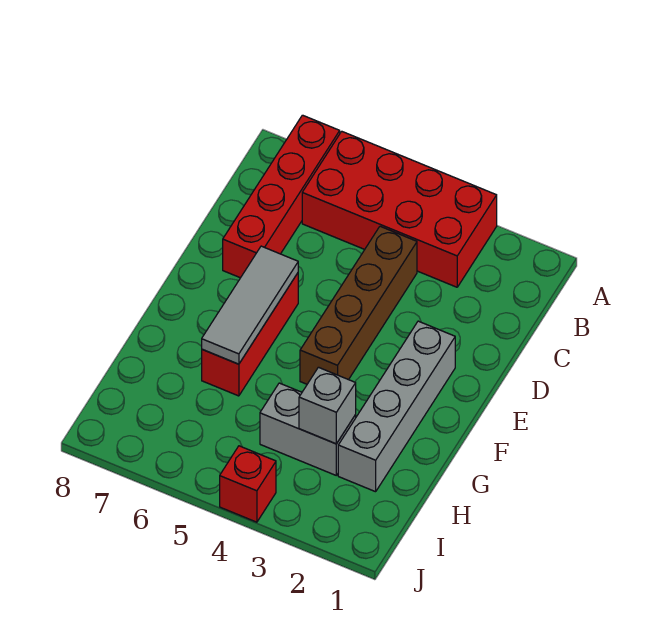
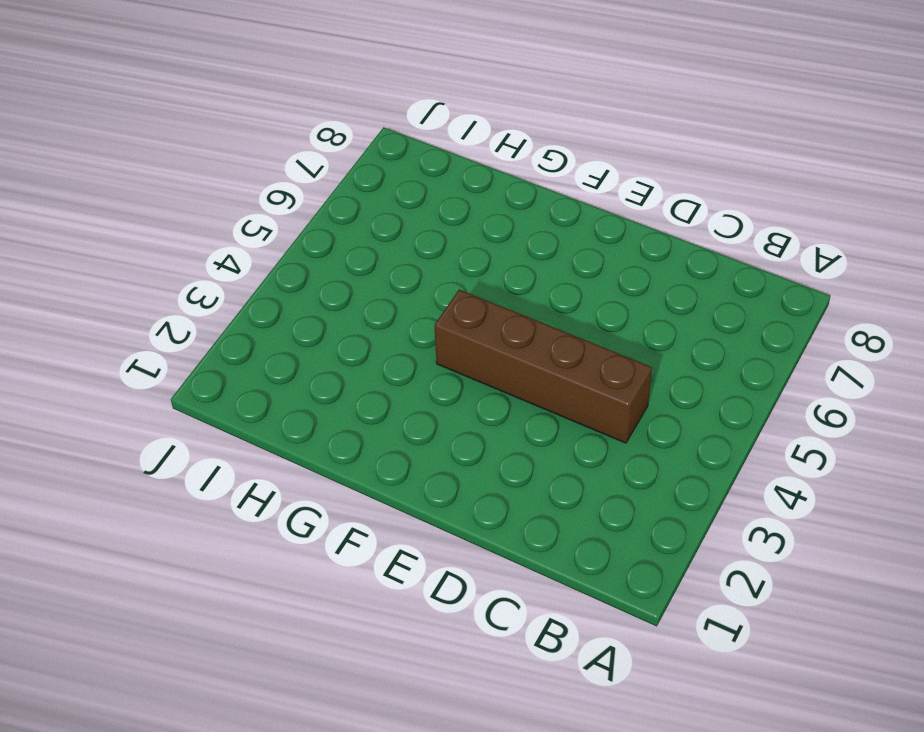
none -> red 2x4 brick [302,131,497,287]
none -> red 1x4 brick [223,115,340,278]

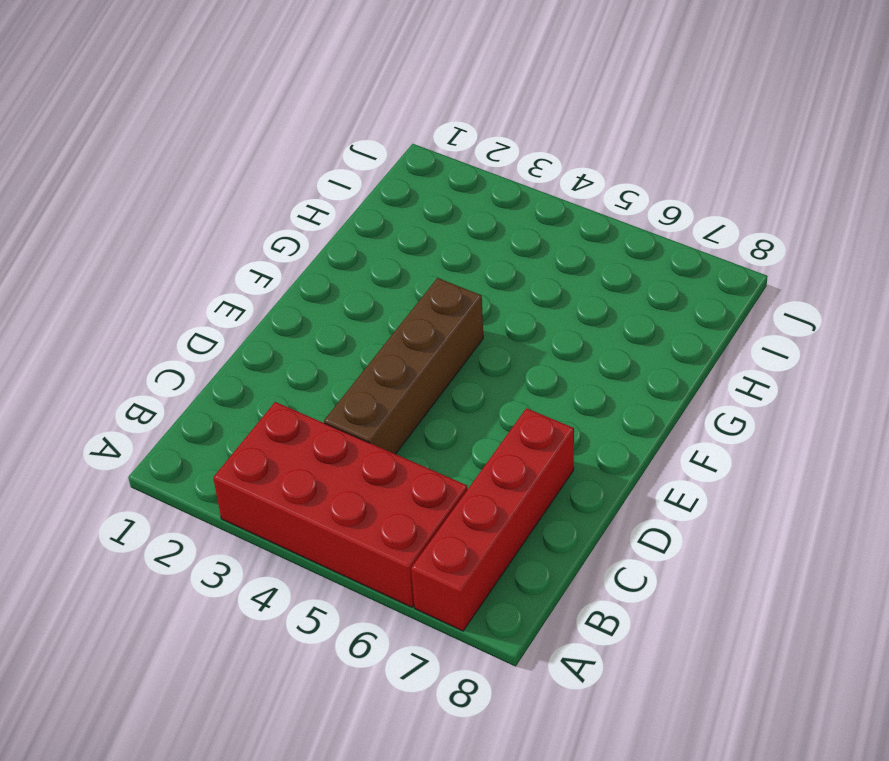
none -> grey 1x4 brick [338,321,455,492]
none -> red 1x3 brick [202,273,298,396]

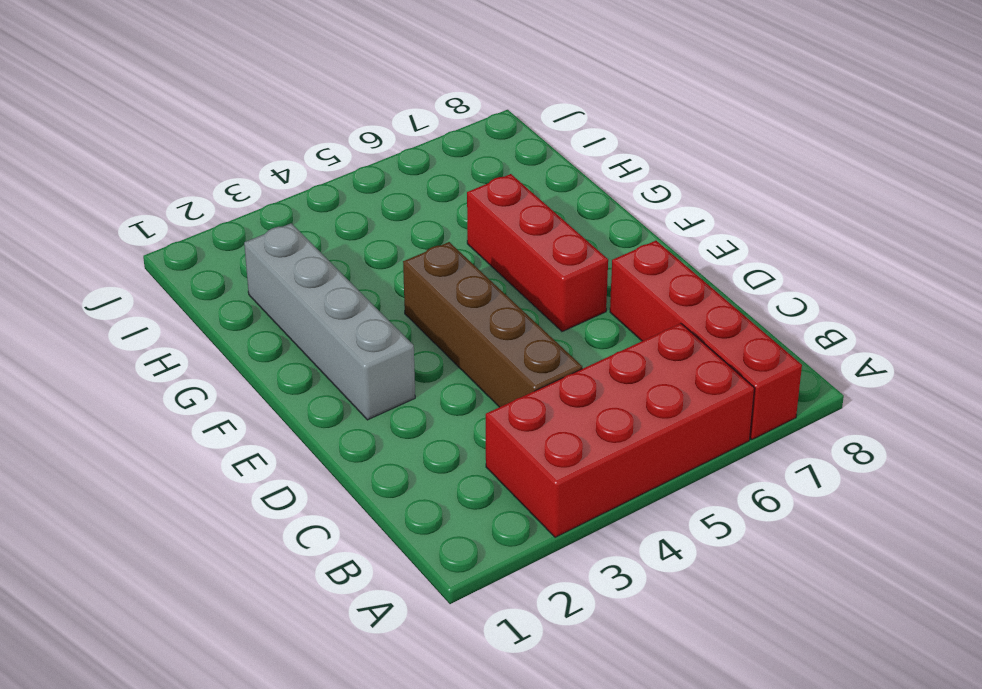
none -> grey 1x2 brick [260,383,356,475]
none -> red 1x1 brick [220,446,276,522]

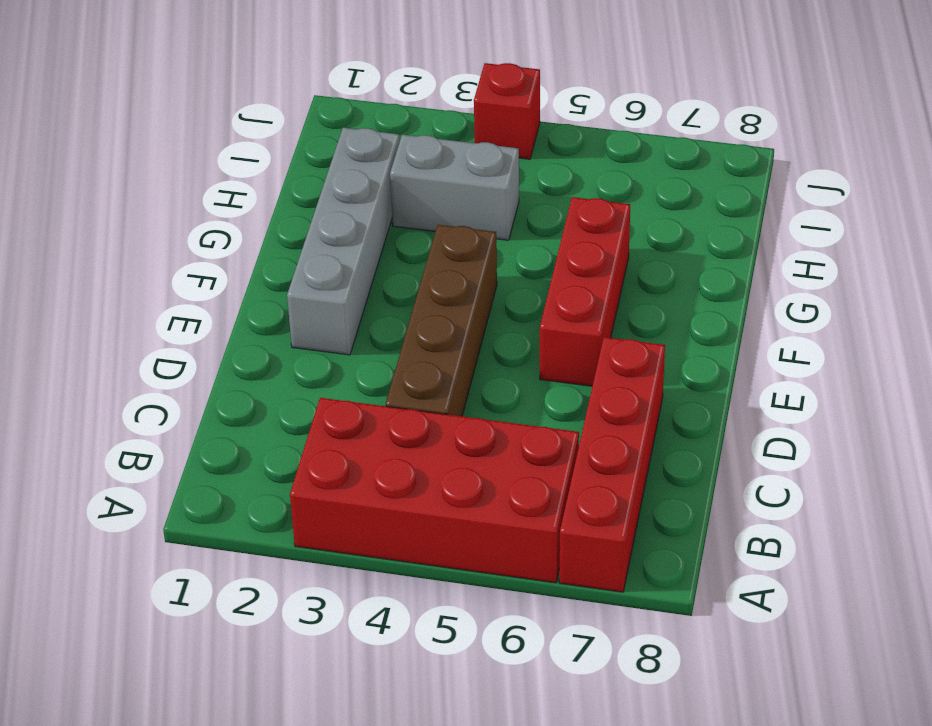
none -> grey 1x3 tile [202,246,298,364]
none -> grey 1x1 brick [299,367,356,444]

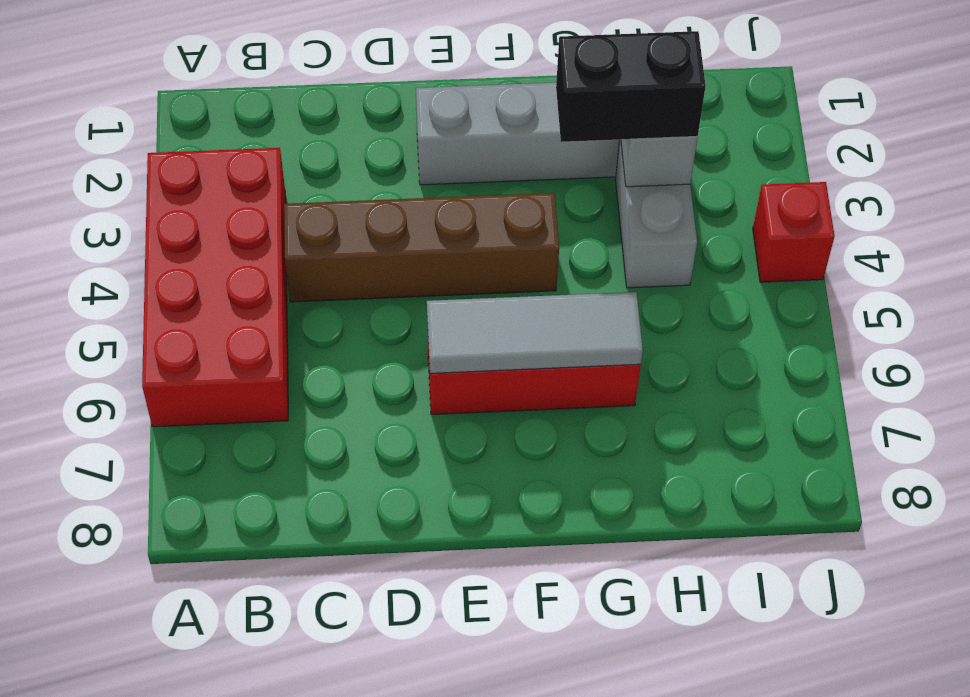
black 1x2 brick [556,31,706,142] -> none
none -> red 1x4 brick [223,115,340,278]

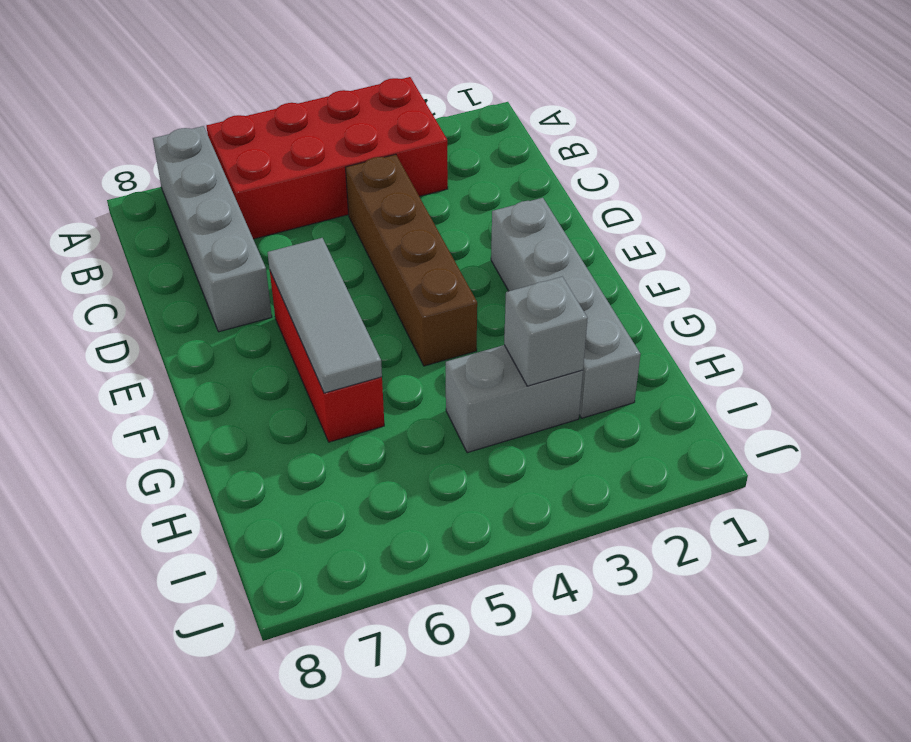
grey 1x4 brick [153,126,272,332] -> red 1x4 brick [223,115,340,278]
none -> red 1x1 brick [220,446,276,522]

